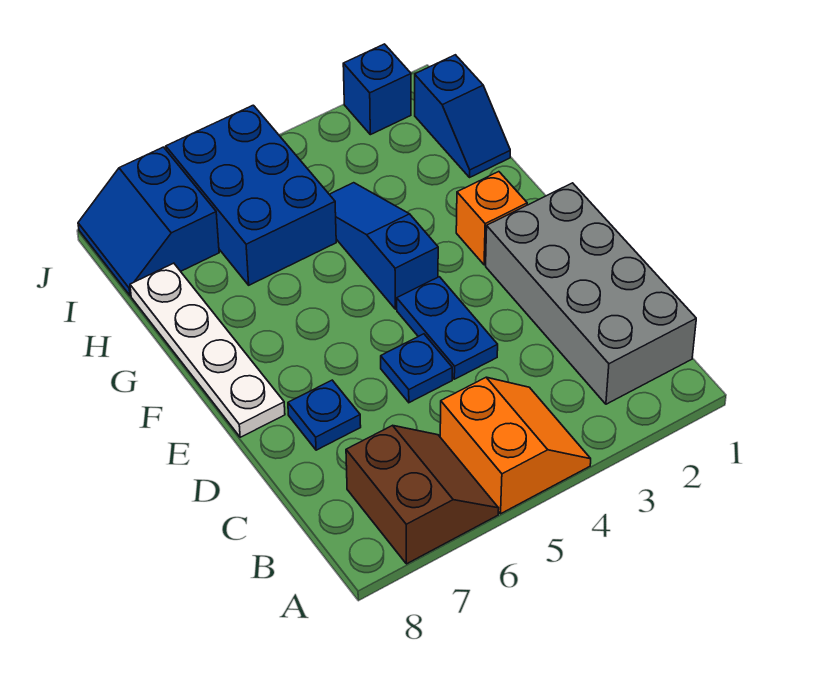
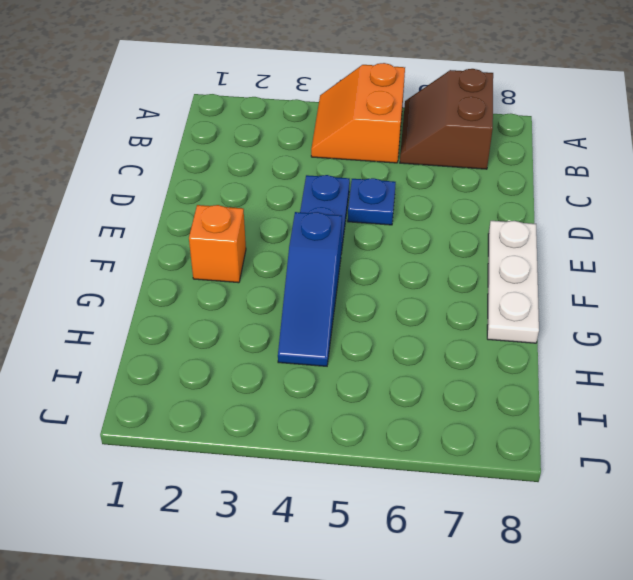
white 1x3 plate [487,221,539,343] -> white 1x4 plate [130,263,285,437]
none -> grey 2x4 brick [486,183,696,404]
none -> blue 1x1 plate [288,380,361,450]
none -> blue 1x2 slope [415,55,510,177]

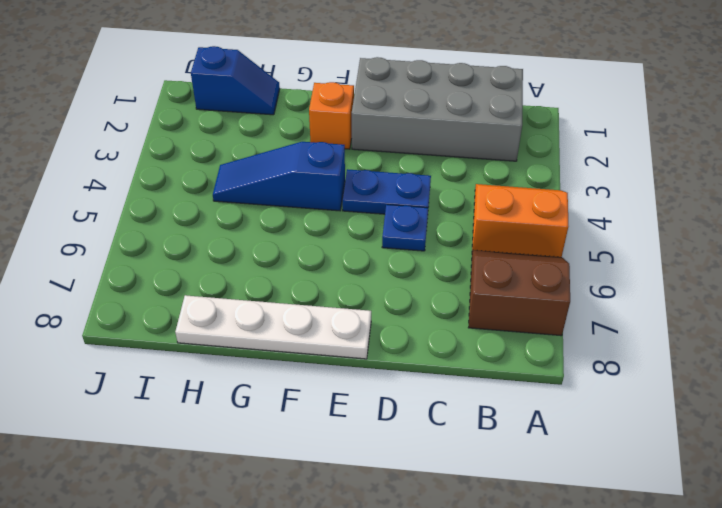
none -> blue 1x1 plate [288,380,361,450]
none -> blue 2x3 brick [166,105,336,285]
none -> blue 2x2 slope [78,147,219,296]

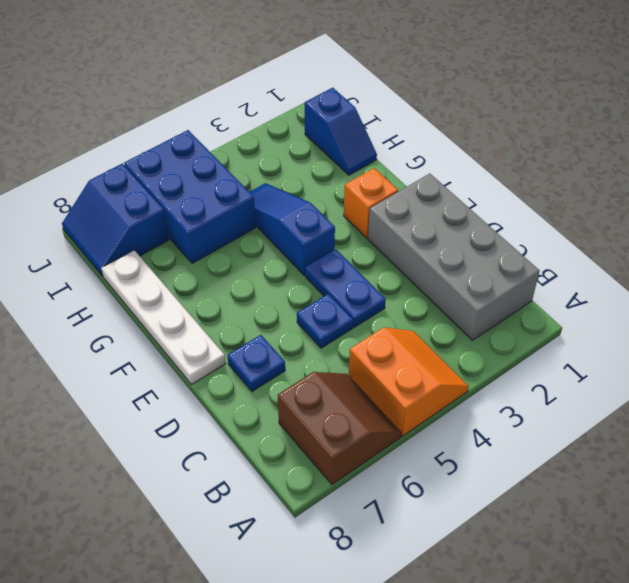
none -> blue 1x1 brick [343,44,411,135]

